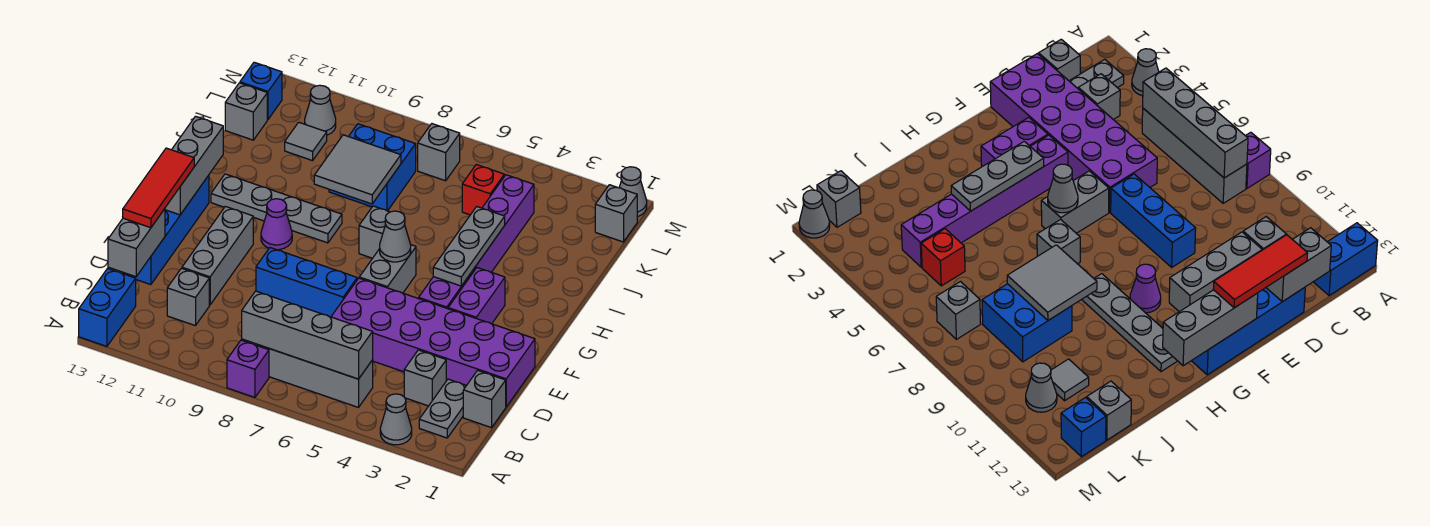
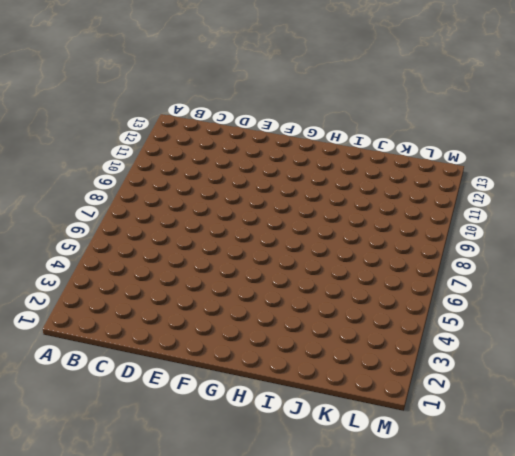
none -> grey 1x1 cone [380,394,412,445]
none -> purple 1x1 brick [227,340,269,397]
none -> blue 1x2 brick [79,269,136,346]
none -> grey 1x2 plate [419,379,467,438]

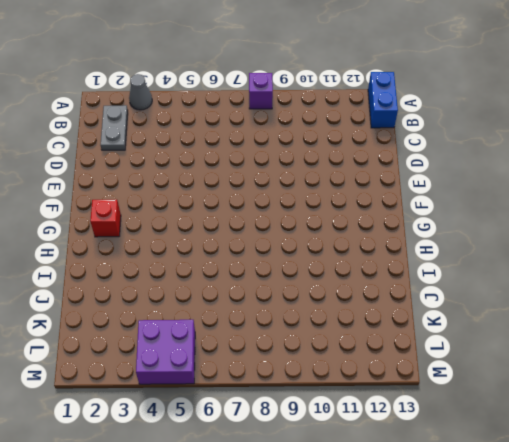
red 1x1 brick [90,200,121,237] -> red 1x1 brick moved to [462,165,504,215]
purple 2x2 brick [136,320,195,384] -> none
none -> grey 1x4 brick [242,339,373,407]
none -> grey 1x1 brick [463,370,506,428]
none -> grey 1x1 brick [404,350,446,406]
none -> grey 1x1 brick [167,268,209,326]

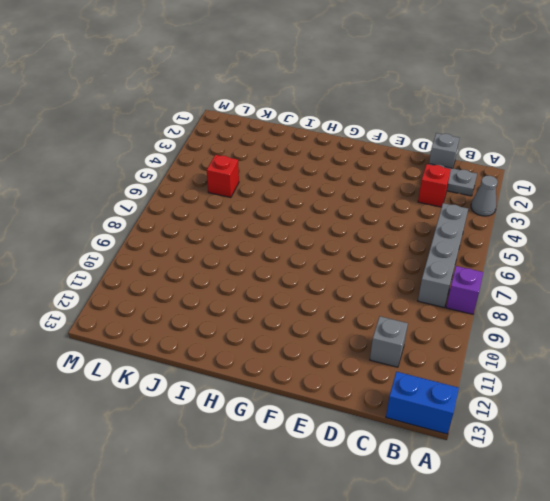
red 1x1 brick [418,164,451,207] -> grey 1x1 brick [404,350,446,406]
none -> purple 2x6 brick [331,278,535,407]
none -> grey 1x3 brick [182,206,253,305]
none -> blue 1x4 brick [123,175,209,285]
none -> blue 1x3 brick [256,248,357,317]

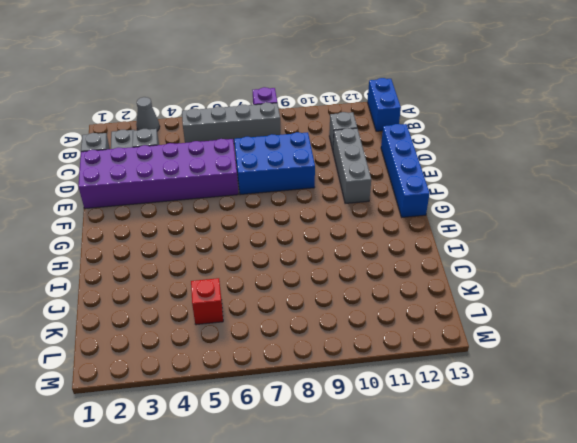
blue 2x3 brick [234,132,315,195] -> blue 1x3 brick [256,248,357,317]
none -> purple 1x2 brick [448,268,505,324]
none -> purple 1x6 brick [419,175,534,309]
none -> grey 1x2 brick [359,245,416,293]
none -> purple 1x1 cone [261,199,292,250]

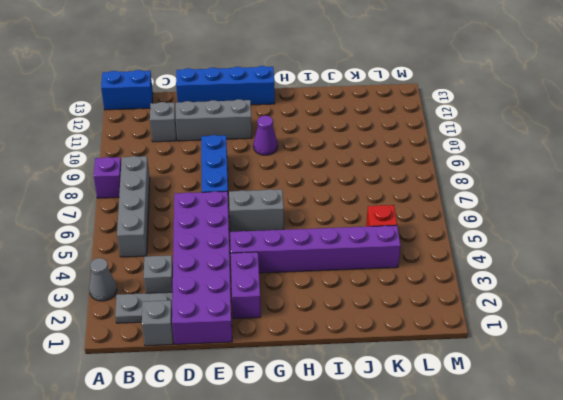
purple 1x2 brick [231,252,261,319] -> purple 1x2 brick turned to [448,268,505,324]
none -> grey 1x1 brick [359,206,389,258]
none -> grey 1x4 plate [211,174,342,243]
none -> blue 2x2 brick [329,124,416,211]
none -> grey 1x1 tile [285,122,327,161]

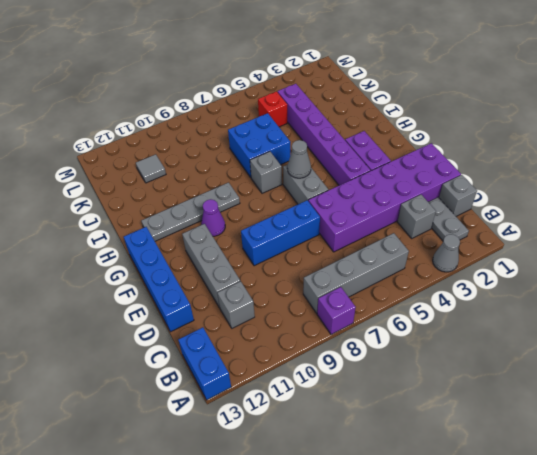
blue 2x2 brick [228,113,290,177] -> blue 2x2 brick moved to [329,124,416,211]
none -> grey 1x1 brick [225,83,267,140]
none -> grey 1x1 brick [595,185,637,242]
none -> grey 1x1 brick [418,124,460,181]
none -> grey 1x1 cone [305,85,336,135]

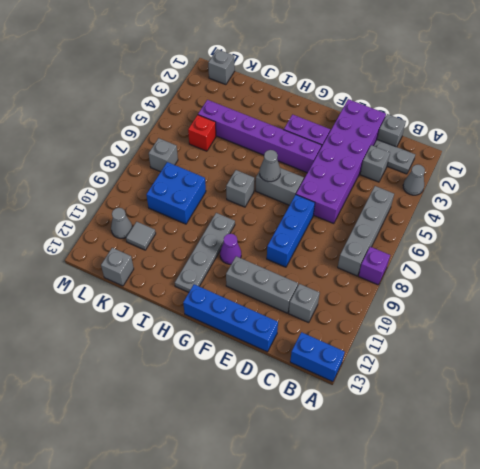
none -> blue 1x1 brick [240,62,282,119]
none -> grey 1x1 cone [619,167,647,217]
none -> grey 1x4 brick [242,291,373,379]
none -> grey 1x2 brick [108,209,165,277]

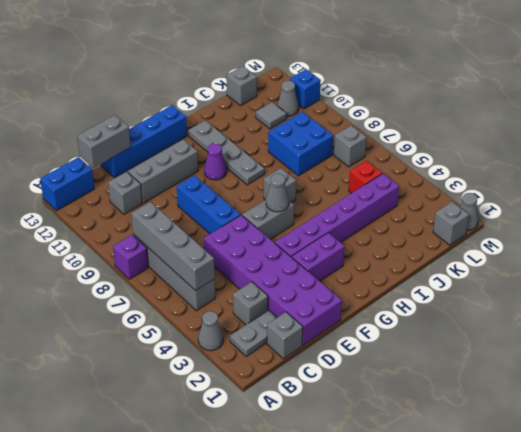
blue 1x1 brick [290,69,321,109] -> blue 1x1 brick moved to [240,62,282,119]
none -> grey 1x3 brick [165,116,223,215]
none -> grey 1x3 plate [433,207,505,286]
none -> grey 2x2 tile [314,135,401,204]
none -> red 1x3 tile [123,148,194,228]

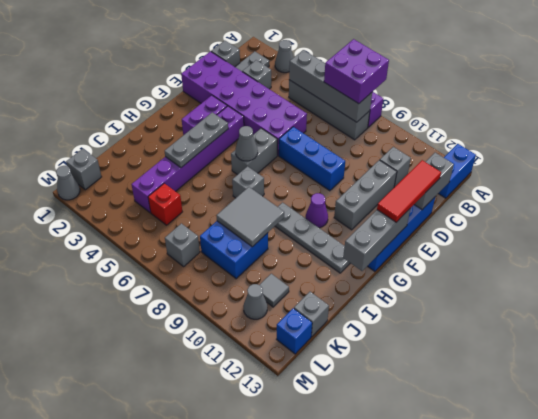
purple 2x2 brick [324,39,389,104] -> none

